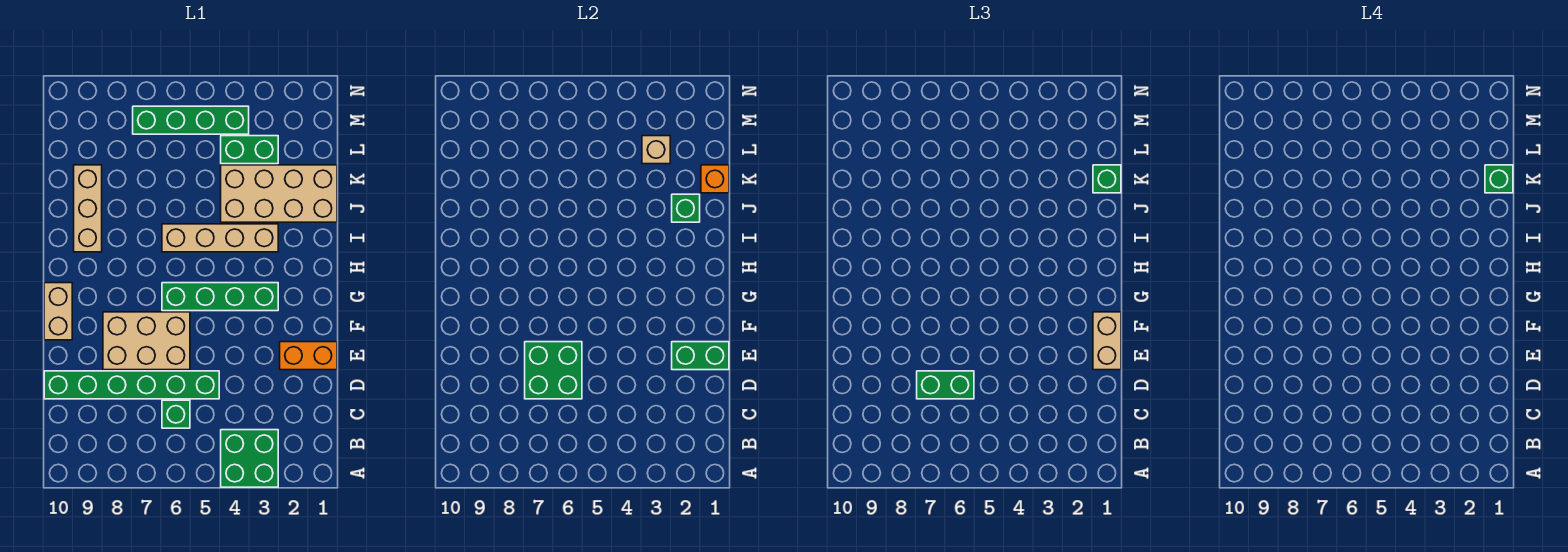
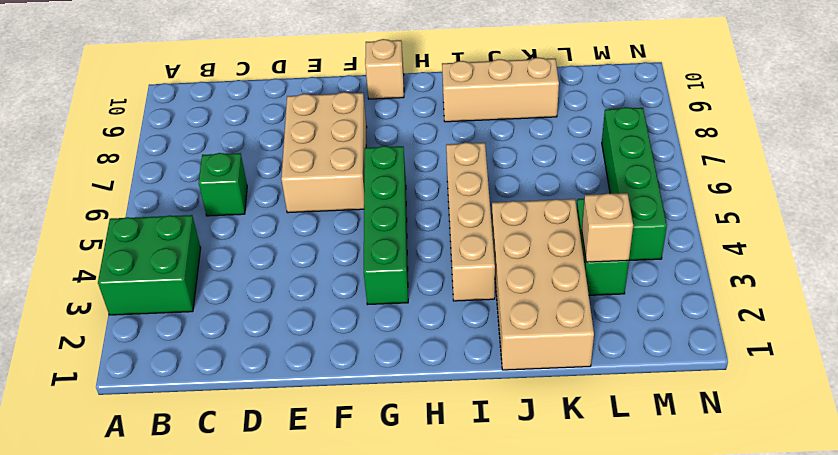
tan 1x1 brick [365,39,404,99] -> tan 1x2 brick [44,283,72,340]
none -> green 1x6 brick [44,371,219,399]
none -> orange 1x2 brick [280,342,337,370]
none -> green 2x2 brick [525,342,582,399]

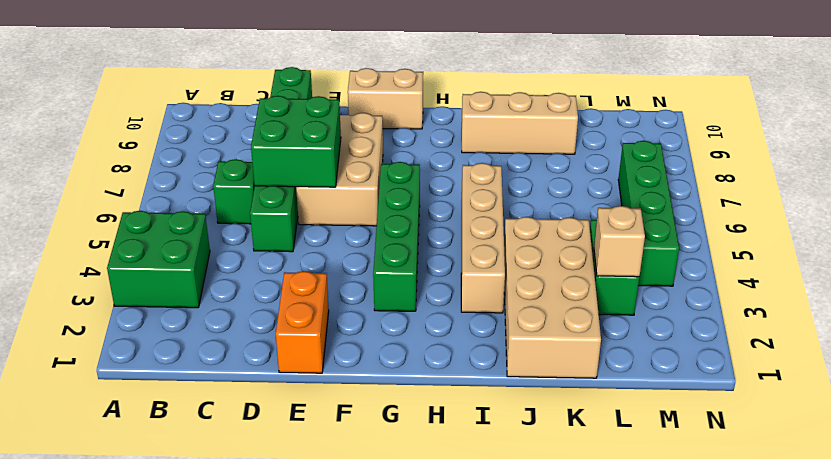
none -> green 1x2 brick [672,342,729,370]
none -> green 1x1 brick [672,194,700,222]
none -> orange 1x1 brick [701,165,729,193]

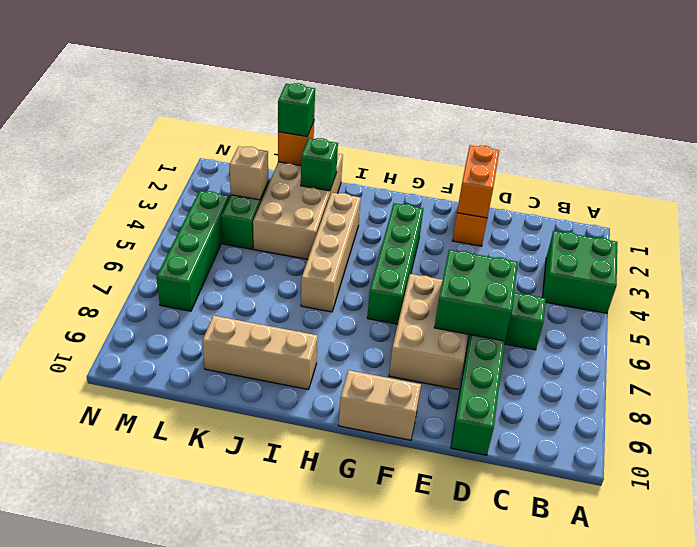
orange 1x2 brick [457,145,499,218] -> green 1x2 brick [672,342,729,370]
none -> green 1x2 brick [917,371,974,399]
none -> tan 1x2 brick [1093,312,1121,370]
none -> green 1x1 brick [1485,165,1513,193]

